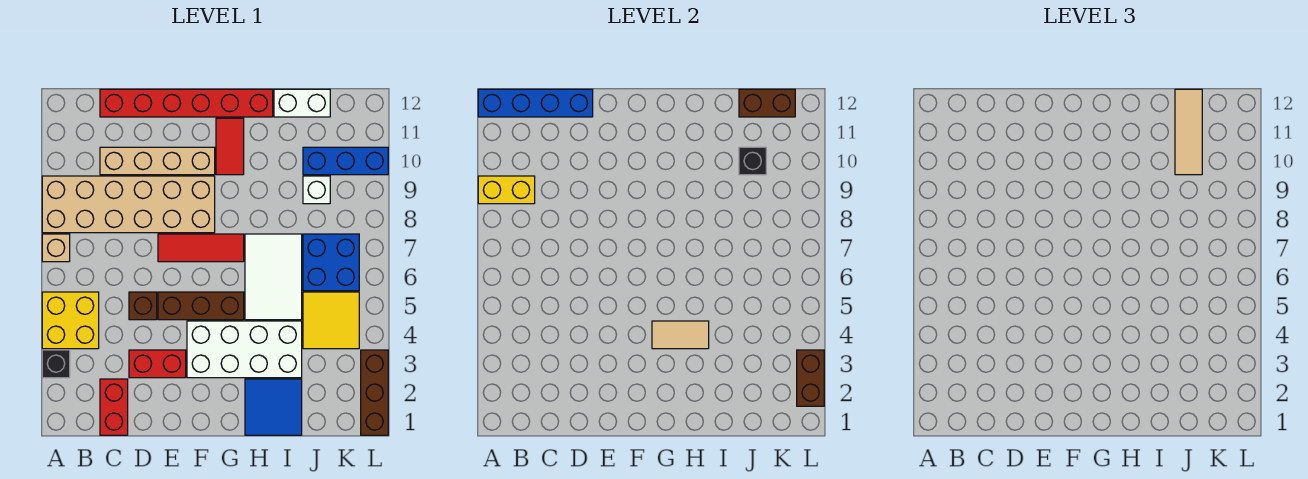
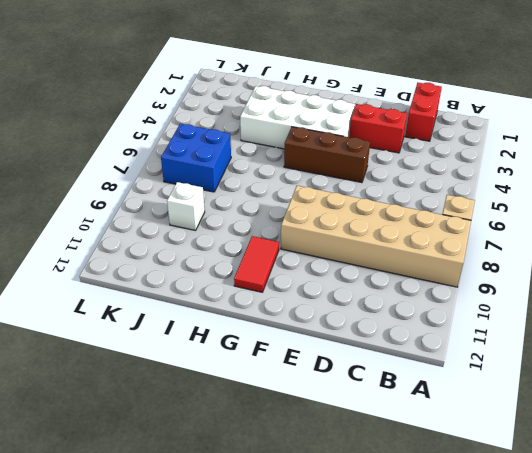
none -> black 1x1 brick [42,350,70,378]
none -> yellow 2x2 brick [42,292,99,349]
none -> tan 1x4 brick [100,147,215,175]

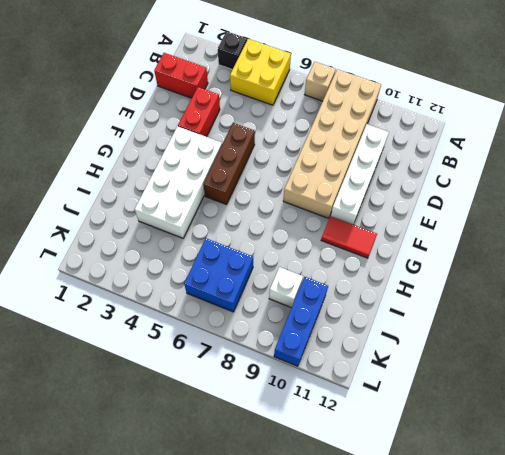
white 1x4 brick [331,124,389,224] -> tan 1x4 brick [100,147,215,175]
none -> red 1x6 brick [100,89,273,117]
none -> brown 1x1 brick [129,292,157,320]
none -> red 1x3 tile [158,234,244,262]

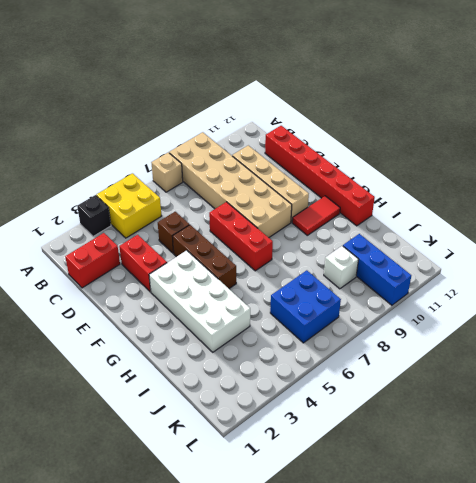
red 1x3 brick [209,202,273,271] -> red 1x3 tile [158,234,244,262]
none -> blue 2x2 tile [245,379,302,435]
none -> white 2x3 tile [245,234,302,320]
none -> white 1x2 brick [274,89,330,117]

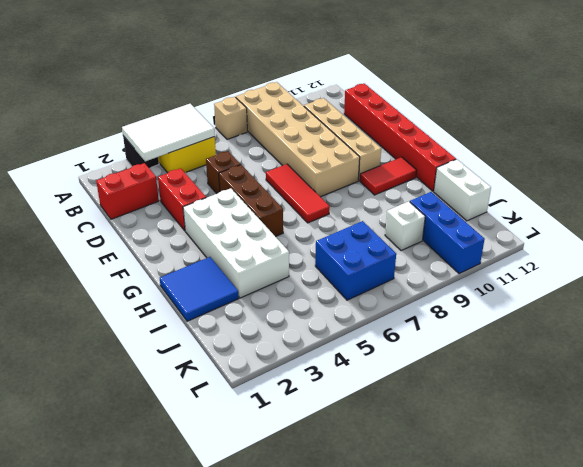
white 2x3 tile [122,104,215,161] -> white 2x3 tile moved to [245,234,302,320]
none -> yellow 2x2 tile [303,292,359,349]
none -> brown 1x3 brick [361,350,388,435]
none -> yellow 1x2 brick [478,176,535,204]

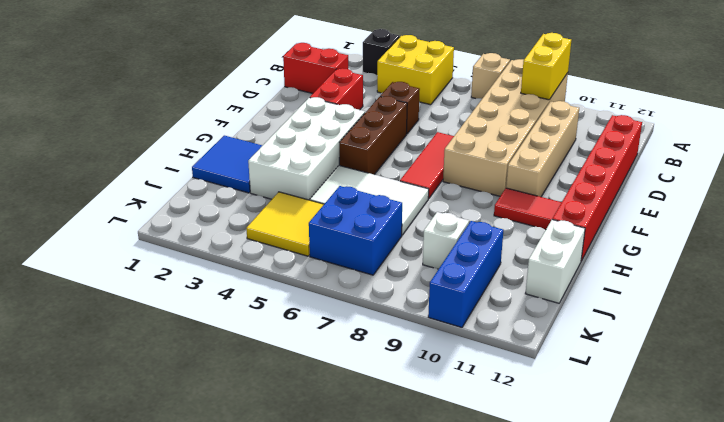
none -> brown 1x3 brick [361,350,388,435]
none -> blue 1x4 brick [478,89,593,117]
none -> tan 1x2 tile [652,321,709,349]

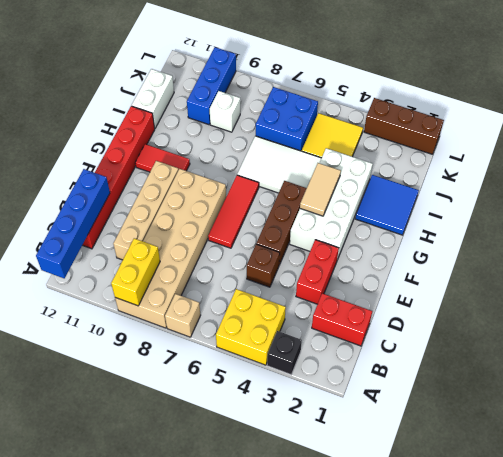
none -> black 1x1 brick [739,147,766,175]
none -> brown 1x2 brick [739,89,795,117]
none -> brown 1x2 brick [797,350,824,406]

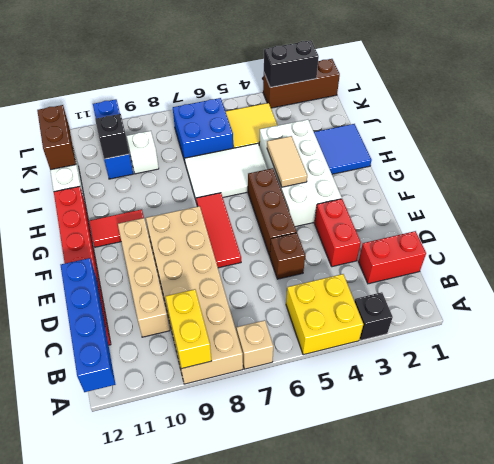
black 1x2 brick [264,40,319,87] -> brown 1x2 brick [797,350,824,406]
none -> tan 1x3 tile [1175,89,1202,175]

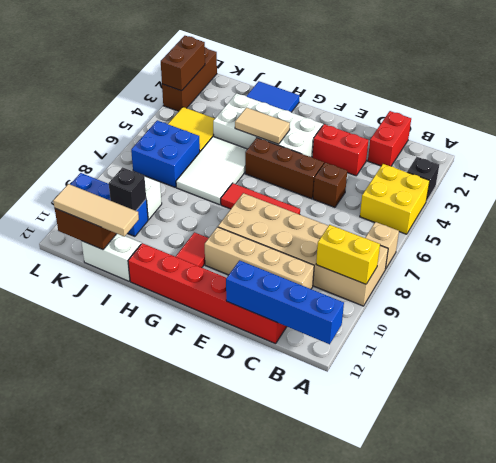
tan 1x3 tile [53,184,139,237] -> tan 1x3 tile turned to [1175,89,1202,175]

